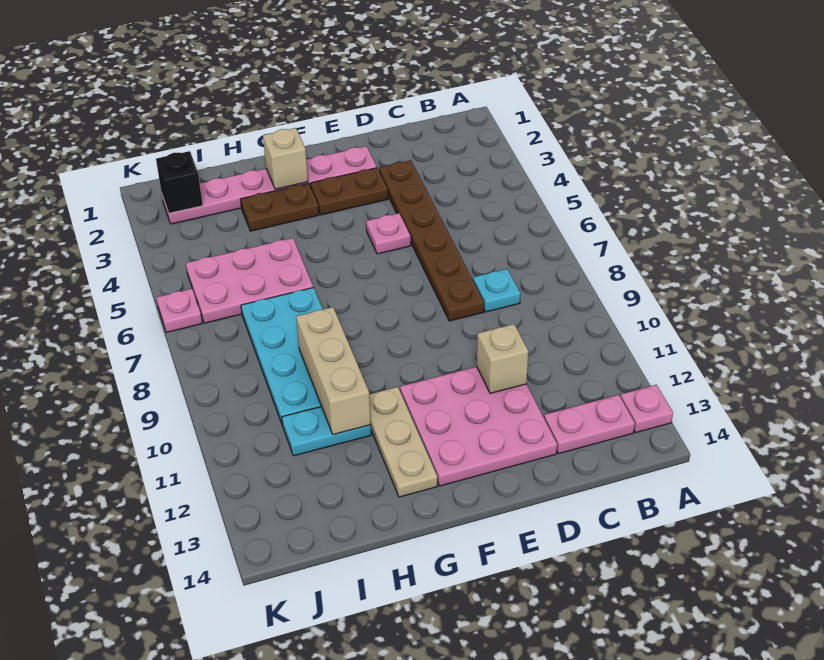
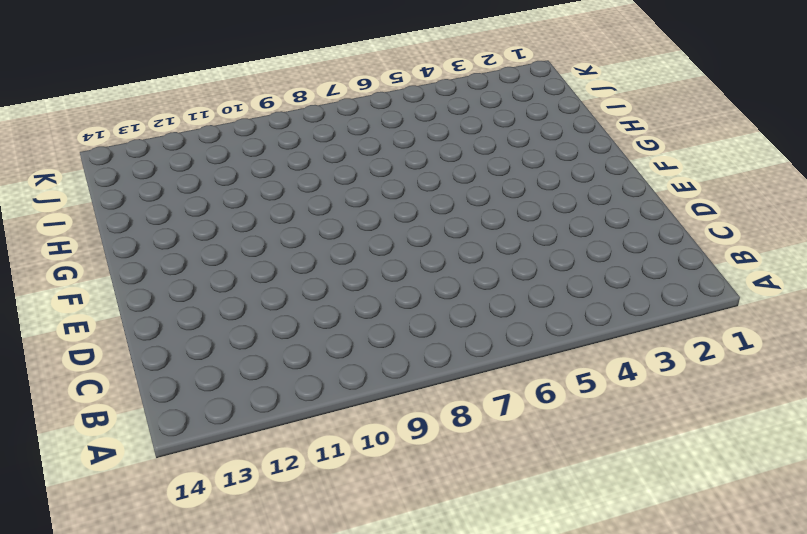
none -> pink 1x1 plate [621,385,673,433]
none -> pink 1x2 plate [544,395,635,454]
none -> cyan 1x1 plate [473,269,520,312]

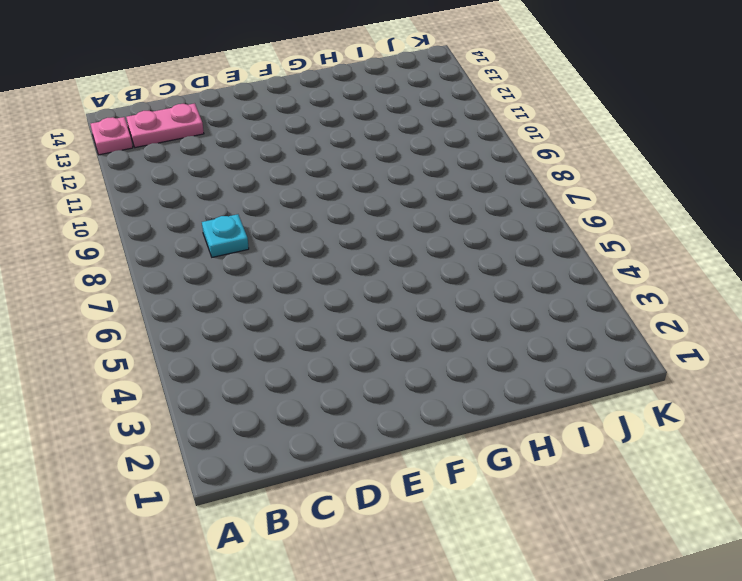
none -> brown 1x6 plate [379,160,484,321]
none -> pink 3x3 plate [400,367,557,486]
none -> pink 1x6 plate [162,146,377,224]

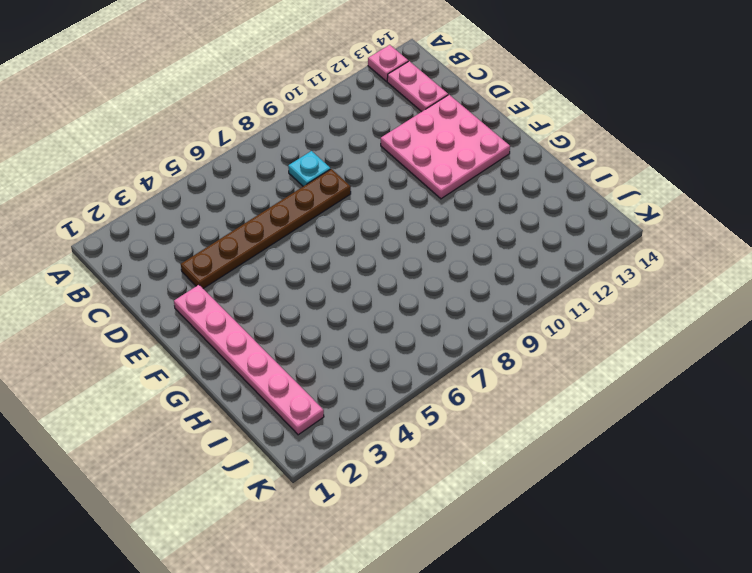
none -> brown 1x2 plate [310,168,388,215]
none -> pink 1x1 plate [366,213,411,254]
none -> brown 1x2 plate [241,183,319,231]

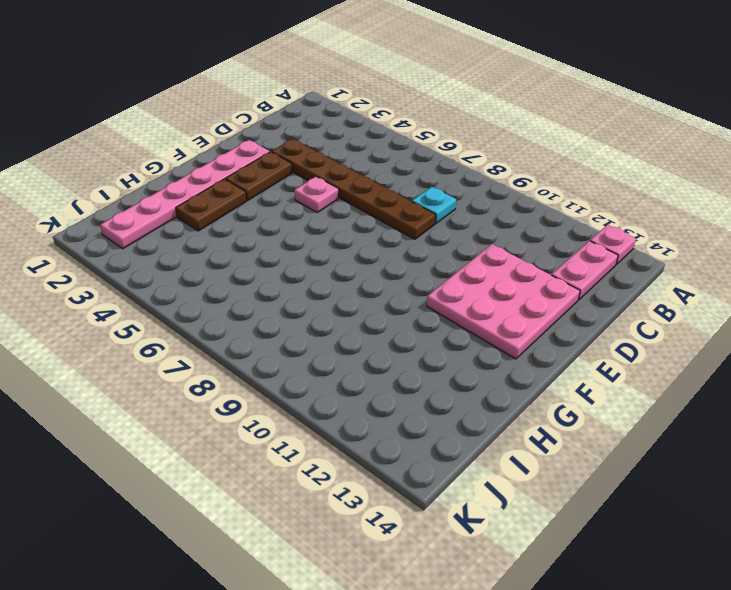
none -> tan 1x3 plate [369,387,437,497]
none -> pink 2x3 plate [186,238,313,323]
none -> cyan 2x4 plate [241,288,323,423]

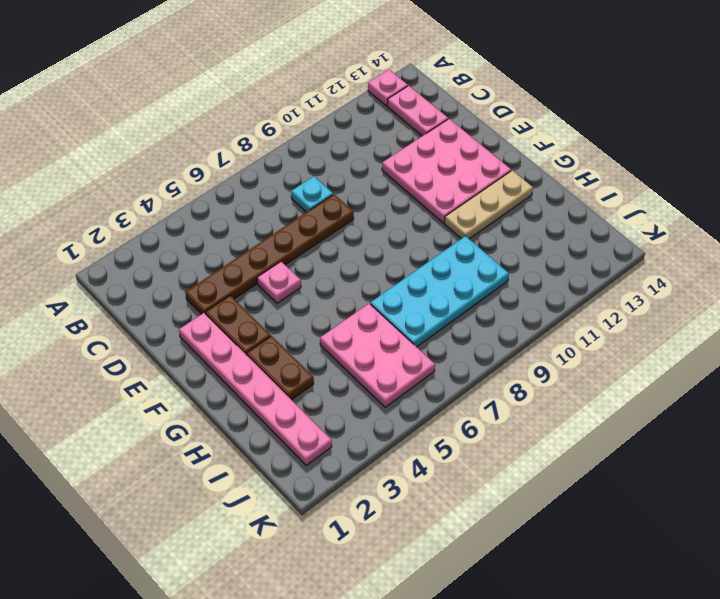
none -> cyan 1x2 plate [282,406,371,456]
none -> pink 1x1 plate [156,289,202,332]
none -> tan 1x1 brick [477,324,528,393]

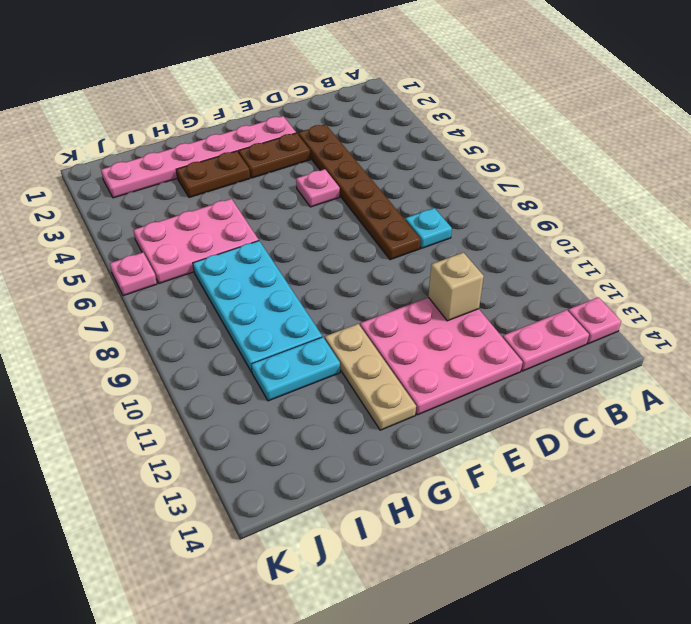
none -> tan 1x1 brick [263,128,308,189]
none -> tan 1x3 brick [296,307,371,435]
none -> black 1x1 brick [156,151,203,213]

